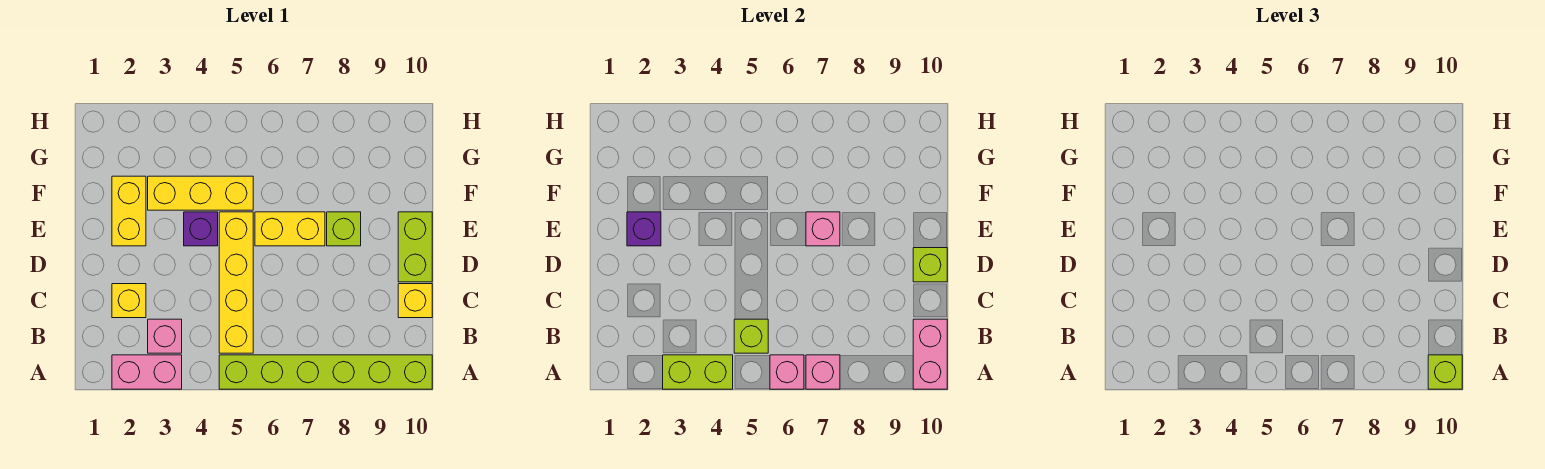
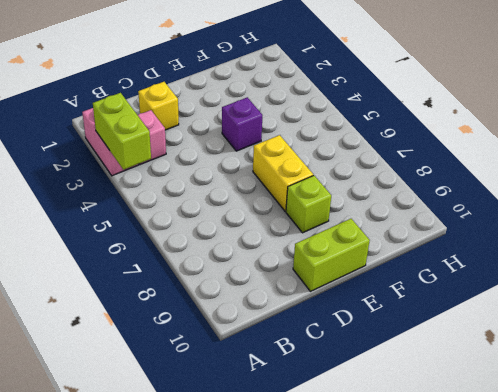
none -> lime 1x6 brick [219,355,432,389]
none -> yellow 1x4 brick [219,212,253,353]
none -> yellow 1x1 brick [398,284,432,318]

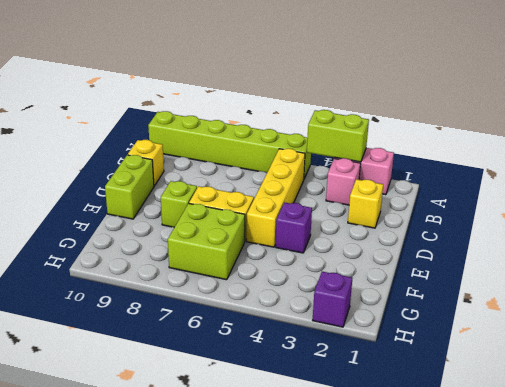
lime 2x2 brick [168,204,245,280] -> none
purple 1x1 brick [313,272,352,327] -> purple 1x1 brick moved to [627,212,661,246]
none -> yellow 1x2 brick [112,176,146,246]
none -> yellow 1x3 brick [148,176,253,210]
none -> pink 1x1 brick [770,355,804,389]

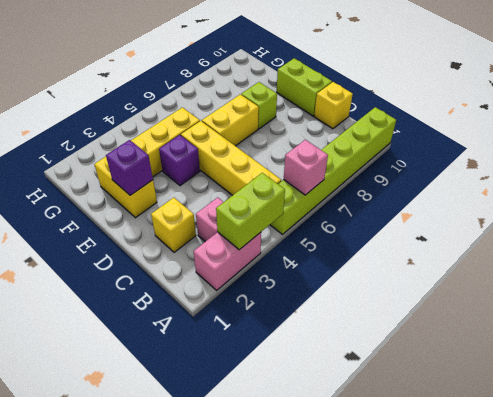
none -> pink 1x1 brick [806,355,840,389]
none -> pink 1x2 brick [913,319,947,389]
none -> lime 1x1 brick [734,319,768,353]

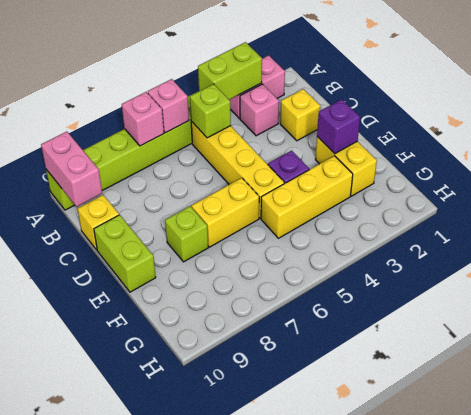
none -> lime 1x1 brick [913,248,947,282]
none -> pink 1x1 brick [806,212,840,246]
none -> lime 1x1 brick [1428,355,1462,389]

